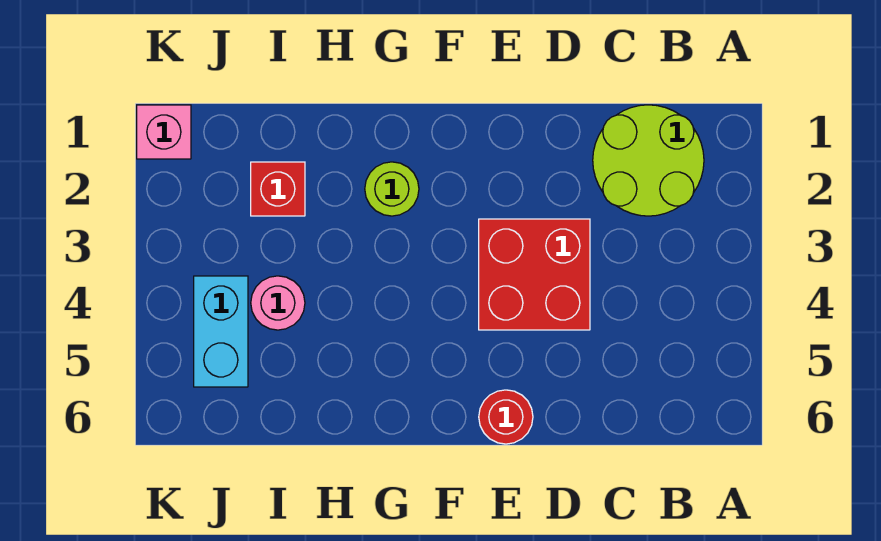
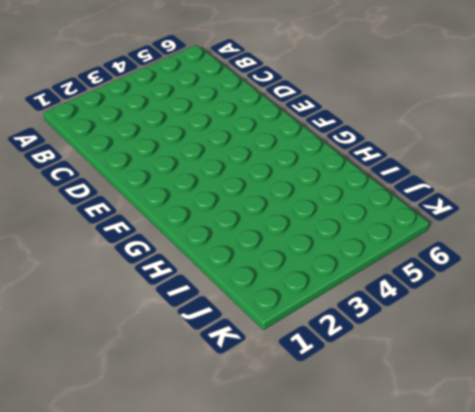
none -> lime 2x2 round brick [593,105,704,216]
none -> red 2x2 brick [479,219,590,330]

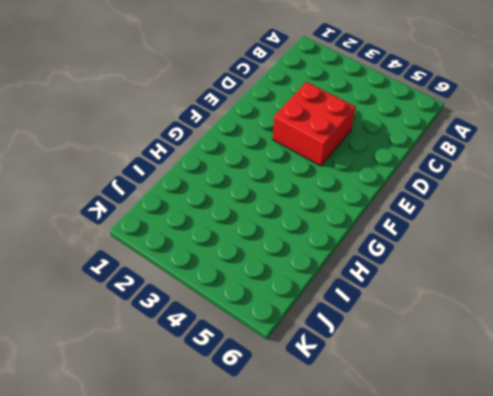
none -> lime 2x2 round brick [593,105,704,216]
none -> red 1x1 round brick [479,390,533,444]

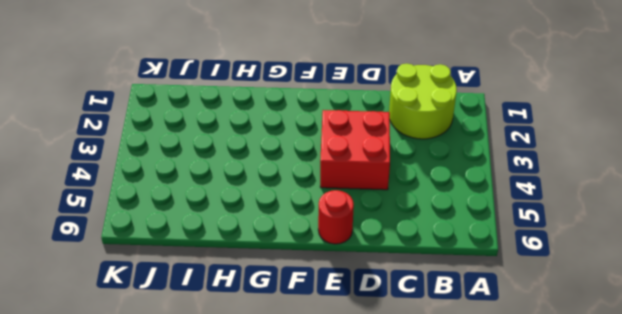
none -> lime 1x1 round brick [365,162,419,216]
none -> red 1x1 brick [251,162,305,216]

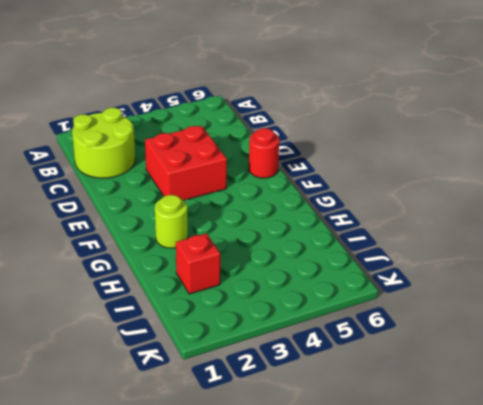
none -> pink 1x1 round brick [251,276,305,330]
none -> cyan 1x2 brick [194,276,248,387]

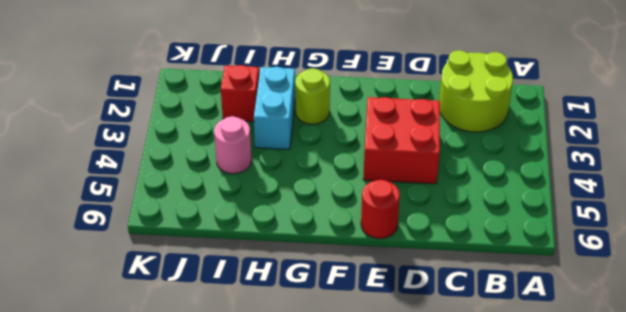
cyan 1x2 brick [254,67,295,149] -> cyan 1x2 brick moved to [194,276,248,387]
none -> pink 1x1 brick [137,105,191,159]

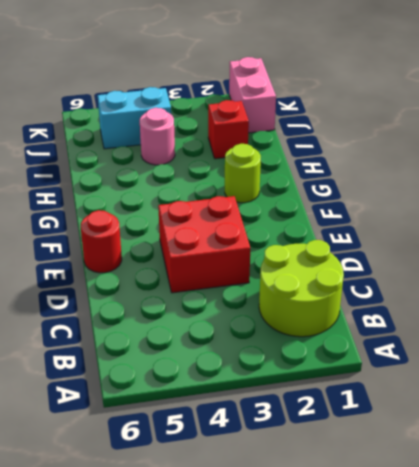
pink 1x2 brick [229,57,276,133] -> pink 1x1 brick [137,105,191,159]

